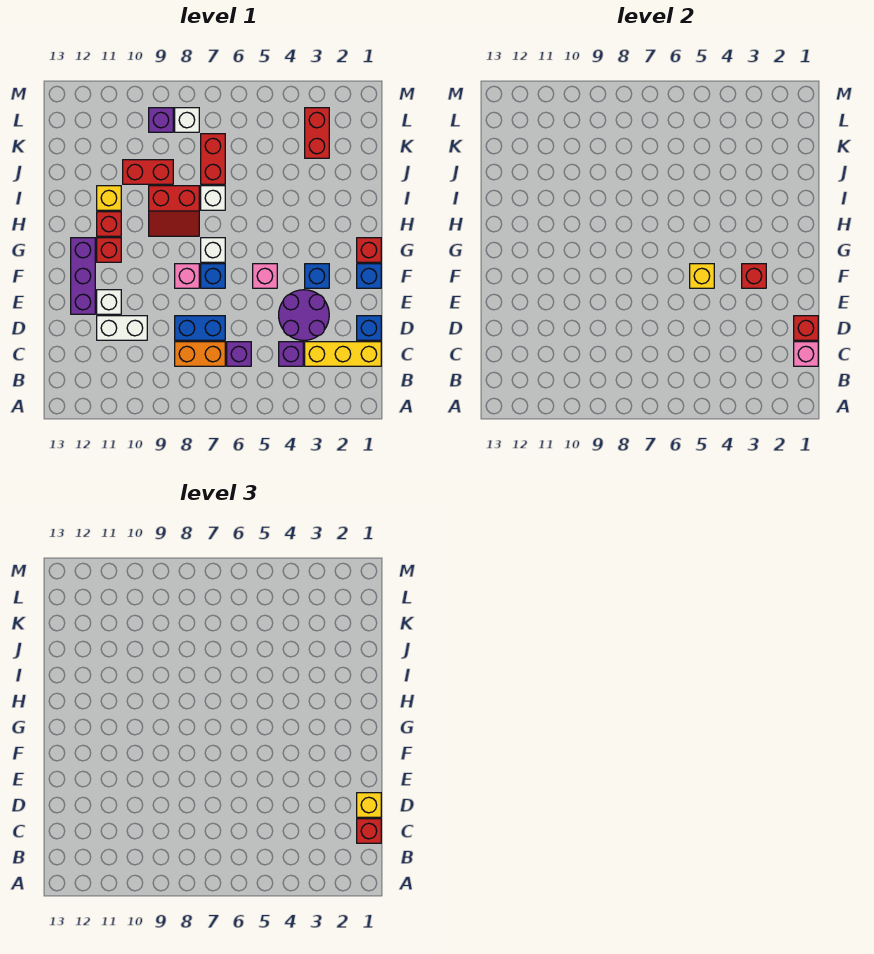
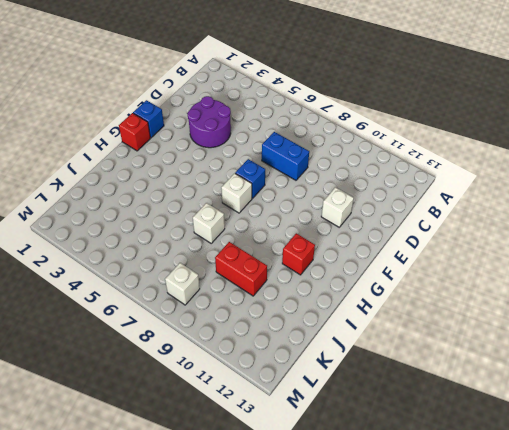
none -> yellow 1x3 brick [305,342,381,366]
none -> purple 1x1 brick [279,342,303,366]
none -> purple 1x1 brick [227,342,251,366]
none -> orange 1x2 brick [175,342,225,366]

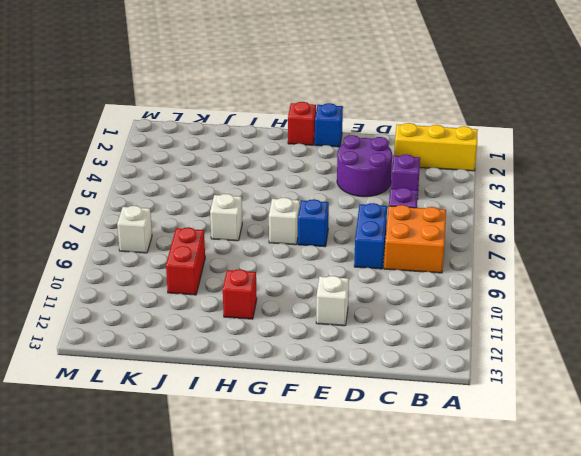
yellow 1x3 brick [394,123,478,171] -> yellow 1x3 brick turned to [305,342,381,366]
orange 2x2 brick [384,205,446,273] -> orange 1x2 brick [175,342,225,366]
none -> blue 1x1 brick [357,316,381,340]
none -> white 1x2 brick [97,316,147,340]
none -> purple 1x3 brick [71,238,95,314]
none -> blue 1x1 brick [305,264,329,288]

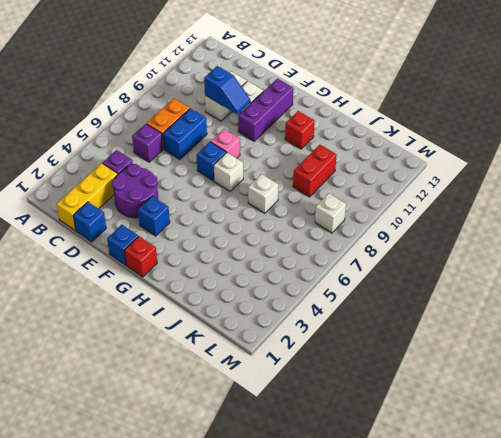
blue 1x2 slope [204,66,250,114] -> none
purple 1x3 brick [238,79,293,141] -> purple 1x3 brick turned to [71,238,95,314]
none -> pink 1x1 brick [253,264,277,288]
none -> red 1x1 brick [97,238,121,262]
none -> red 2x2 slope [149,186,199,236]
none -> yellow 1x1 brick [97,186,121,210]

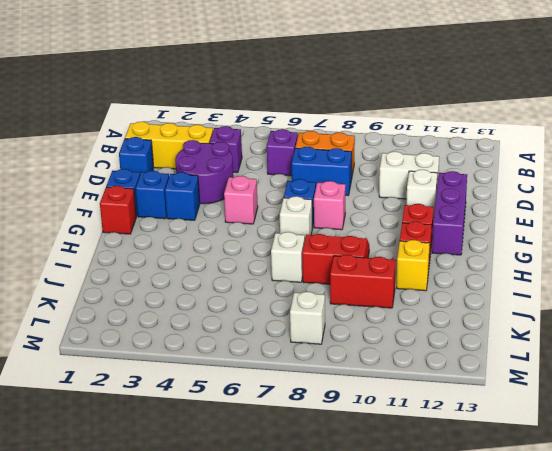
blue 1x1 brick [136,171,169,219] -> none
none -> red 1x2 brick [201,134,225,184]
none -> red 1x2 brick [305,108,329,158]
none -> purple 1x1 brick [149,108,173,132]
none -> pink 1x1 brick [794,342,818,366]

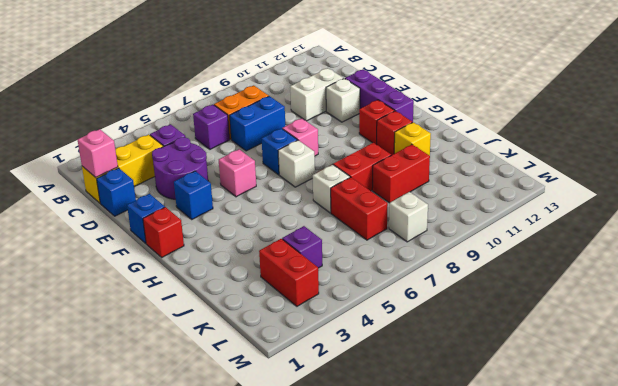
purple 1x1 brick [282,226,322,268] -> purple 1x1 brick moved to [149,108,173,132]
none -> red 1x1 brick [794,316,818,340]
none -> red 1x1 brick [742,264,766,288]
none -> yellow 1x1 brick [690,264,714,288]
none -> red 1x1 brick [357,819,381,843]

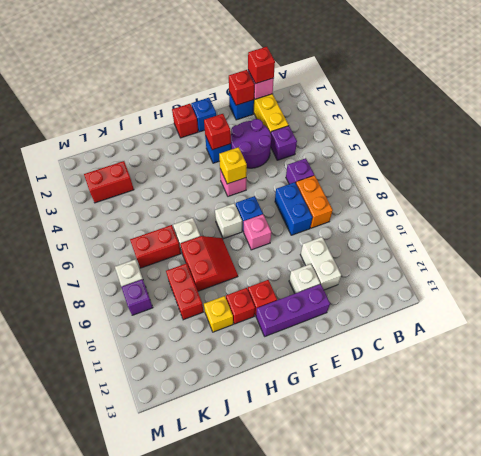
none -> yellow 1x1 brick [357,793,381,817]

